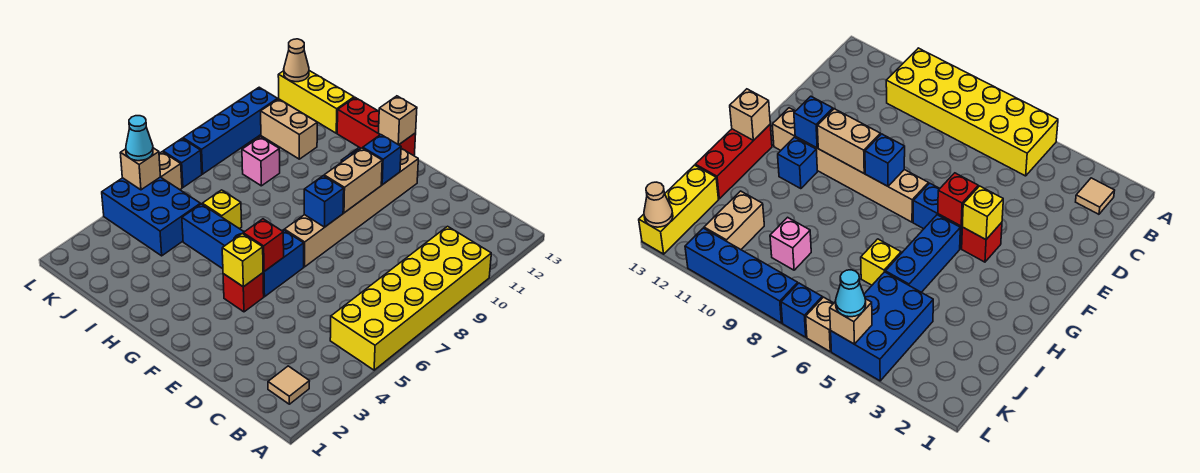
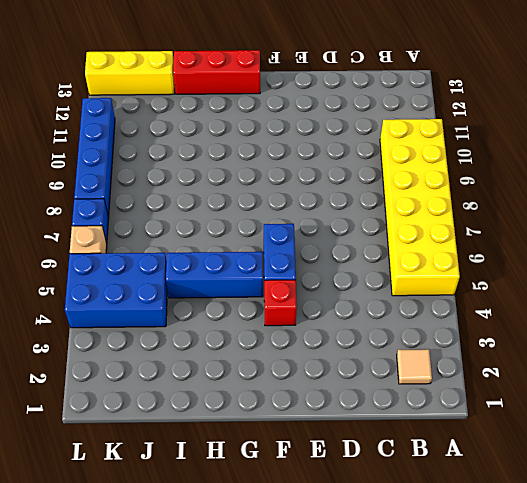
none -> tan 1x6 brick [284,148,418,267]
none -> blue 1x1 brick [778,137,817,189]
none -> yellow 1x1 brick [202,190,242,229]

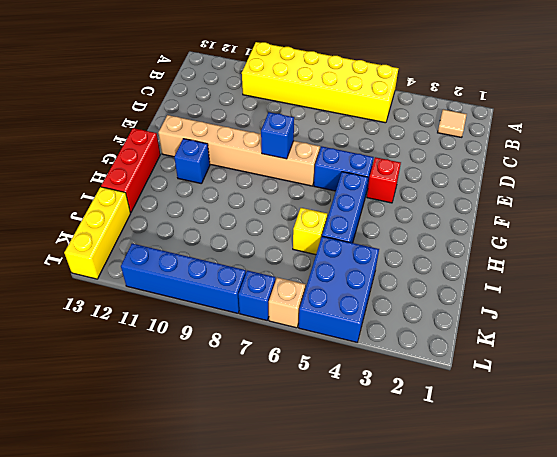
none -> pink 1x1 brick [242,137,280,186]
none -> tan 1x2 brick [261,99,317,159]
none -> yellow 1x1 brick [222,234,263,287]

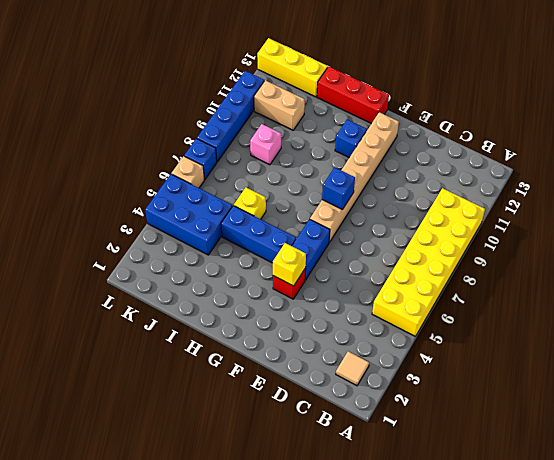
none -> red 1x1 brick [243,219,284,271]
none -> tan 1x2 brick [324,148,382,213]
none -> blue 1x1 brick [363,135,401,185]

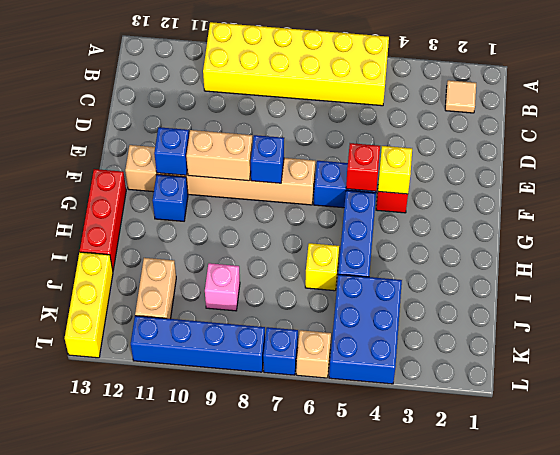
none -> tan 1x1 brick [379,96,417,145]
none -> tan 1x1 brick [120,148,160,190]
none -> tan 1x1 cone [284,39,309,82]

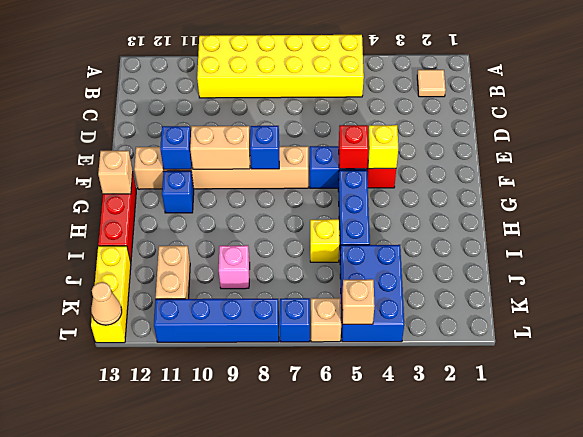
none -> cyan 1x1 cone [126,116,153,161]

